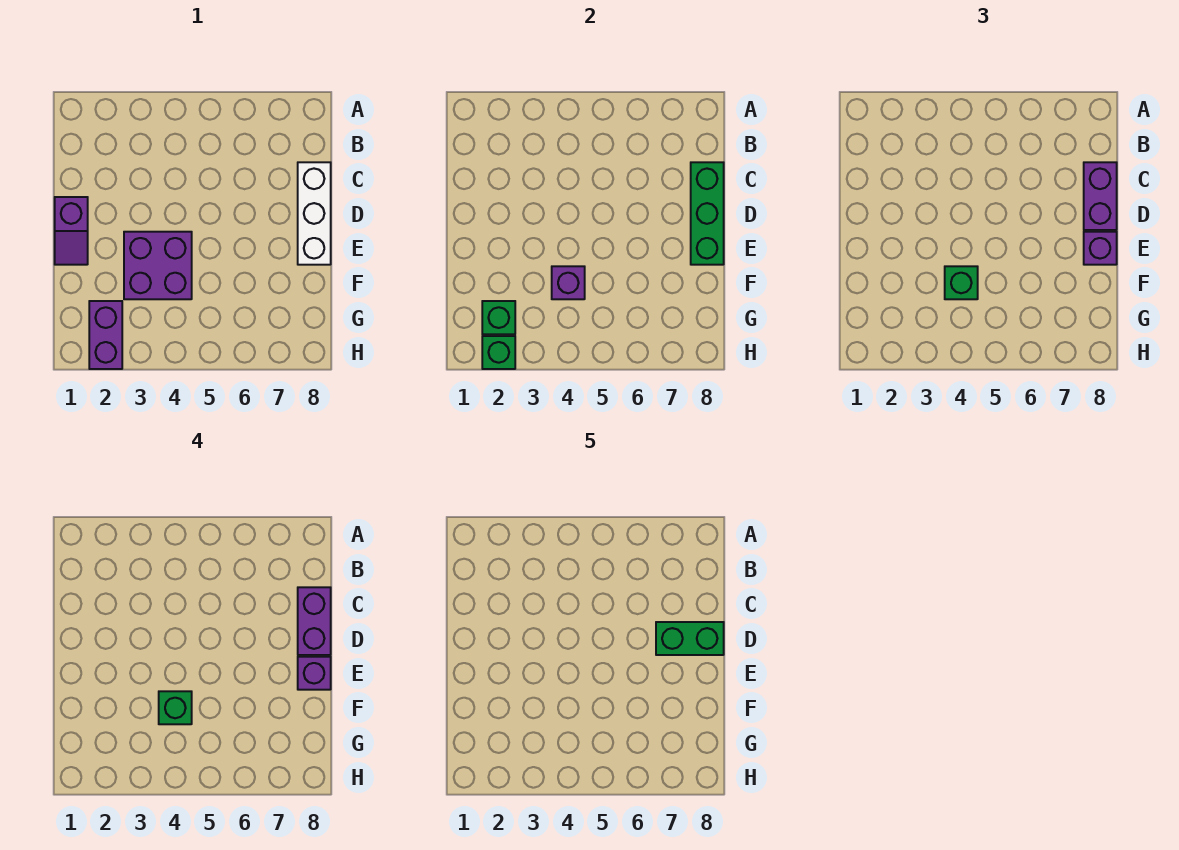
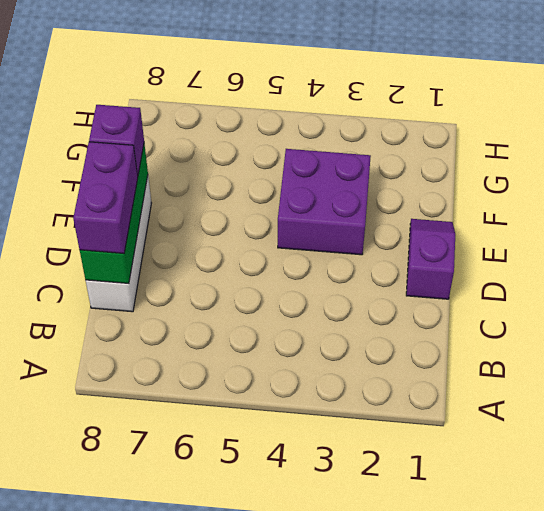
none -> purple 1x2 brick [89,301,122,369]
none -> purple 1x1 brick [552,266,585,299]
none -> green 1x1 brick [482,301,515,334]

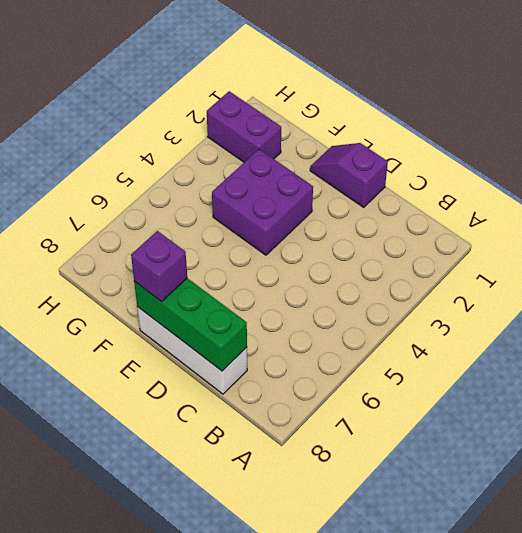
none -> purple 1x1 brick [552,266,585,299]
none -> green 1x1 brick [482,301,515,334]
none -> green 1x1 brick [482,336,515,369]

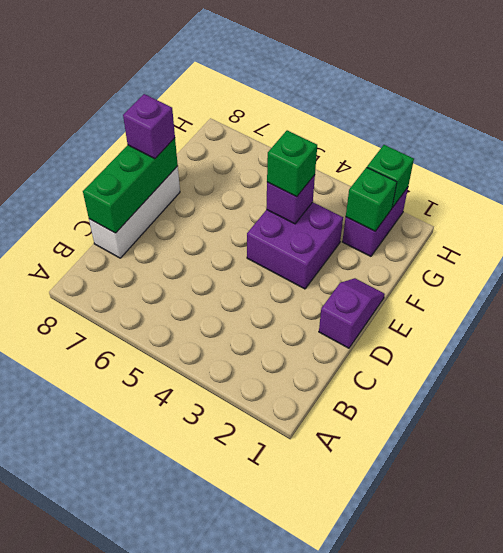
none -> purple 1x2 brick [1084,162,1117,230]
none -> purple 1x2 brick [298,587,331,655]
none -> purple 1x1 brick [298,657,331,690]

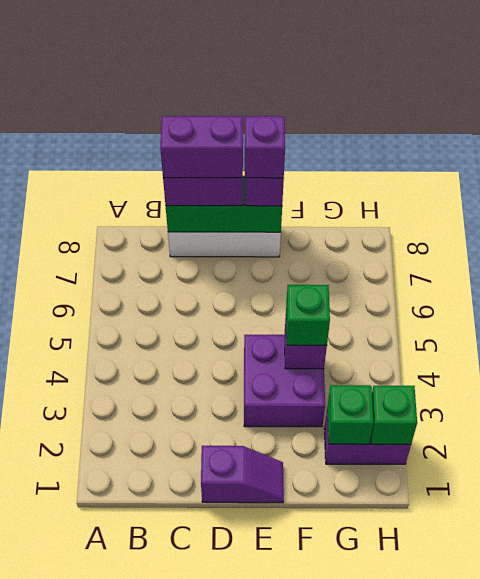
none -> green 1x1 brick [159,691,192,724]
none -> green 1x2 brick [656,622,724,655]

